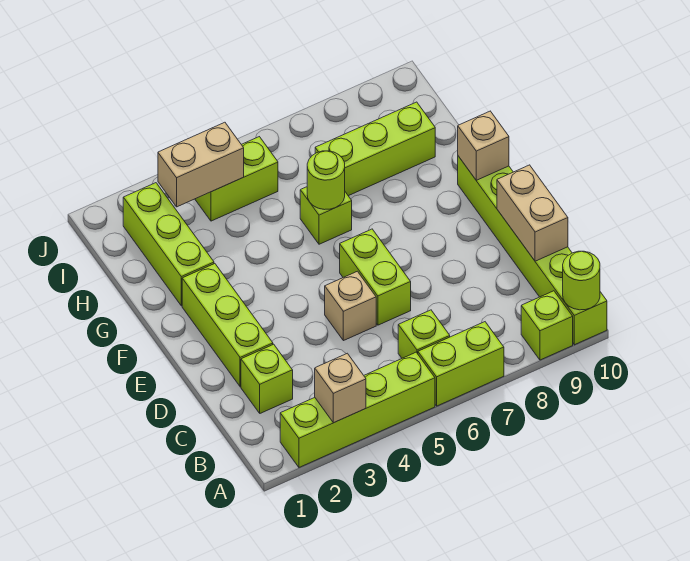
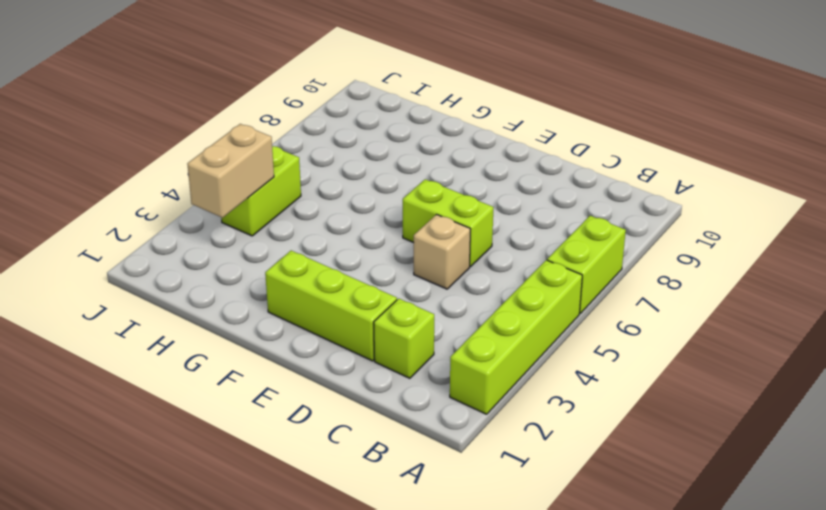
none -> lime 1x1 brick [521,291,573,360]
none -> lime 1x6 brick [458,156,607,345]
none -> lime 1x1 brick [398,310,450,358]

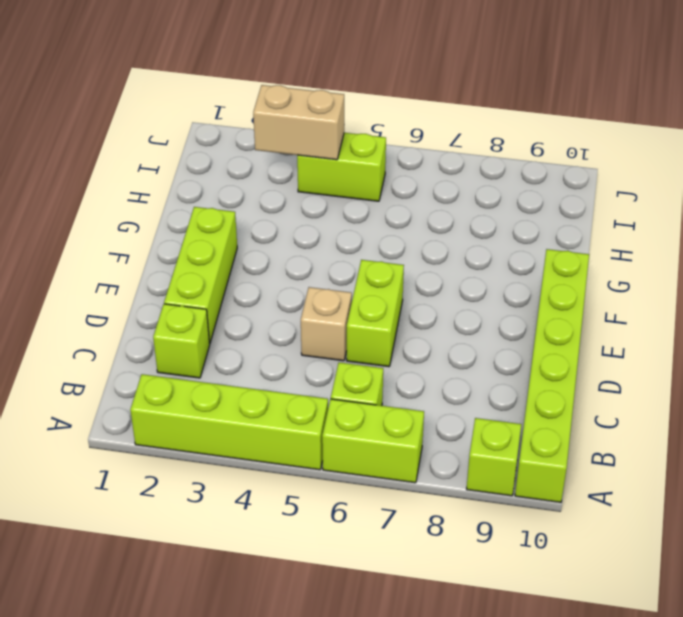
none -> lime 1x3 brick [123,183,214,306]
none -> lime 1x1 brick [300,187,352,244]
none -> lime 1x3 brick [315,102,435,196]

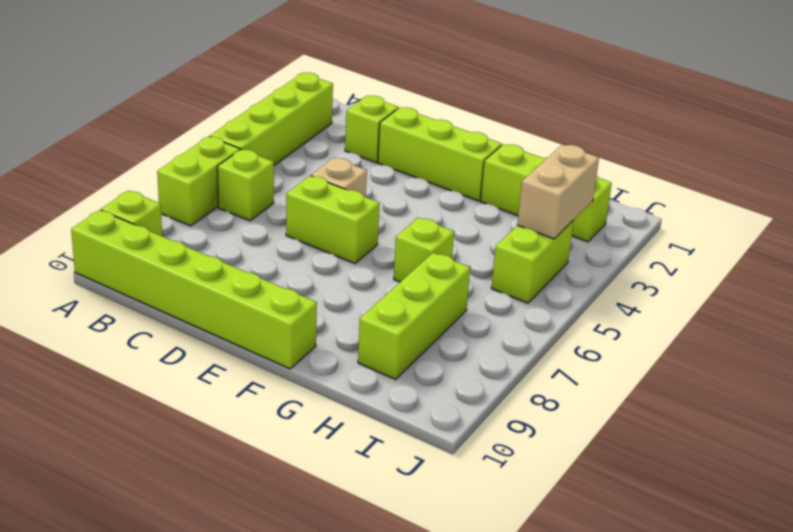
none -> tan 1x1 brick [315,353,366,423]
none -> lime 1x1 round brick [563,251,600,310]
none -> tan 1x2 brick [497,165,568,261]

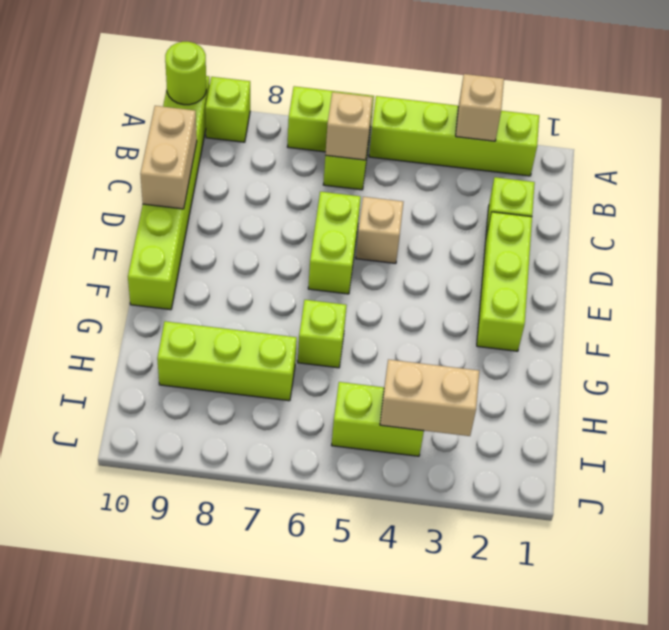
tan 1x1 brick [325,92,373,160] -> tan 1x1 brick moved to [458,111,509,180]
none -> lime 1x3 brick [123,183,214,306]
none -> lime 1x1 round brick [307,151,345,210]

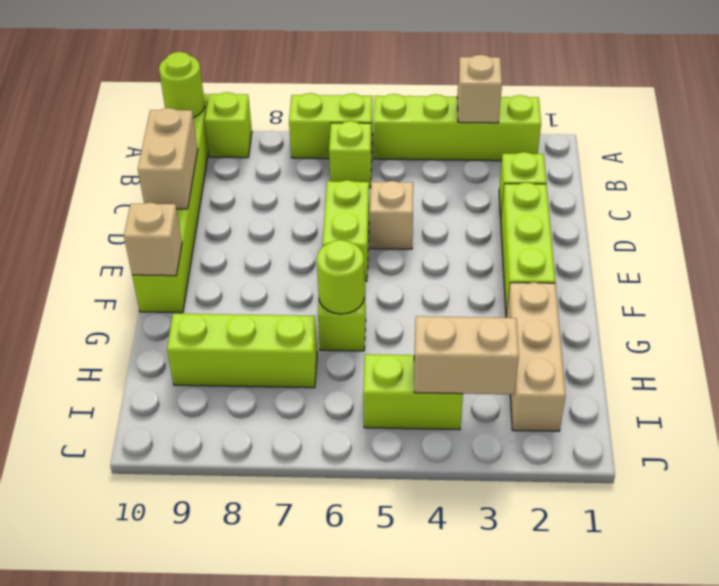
tan 1x3 brick [506,282,566,431] -> lime 1x3 brick [123,183,214,306]

